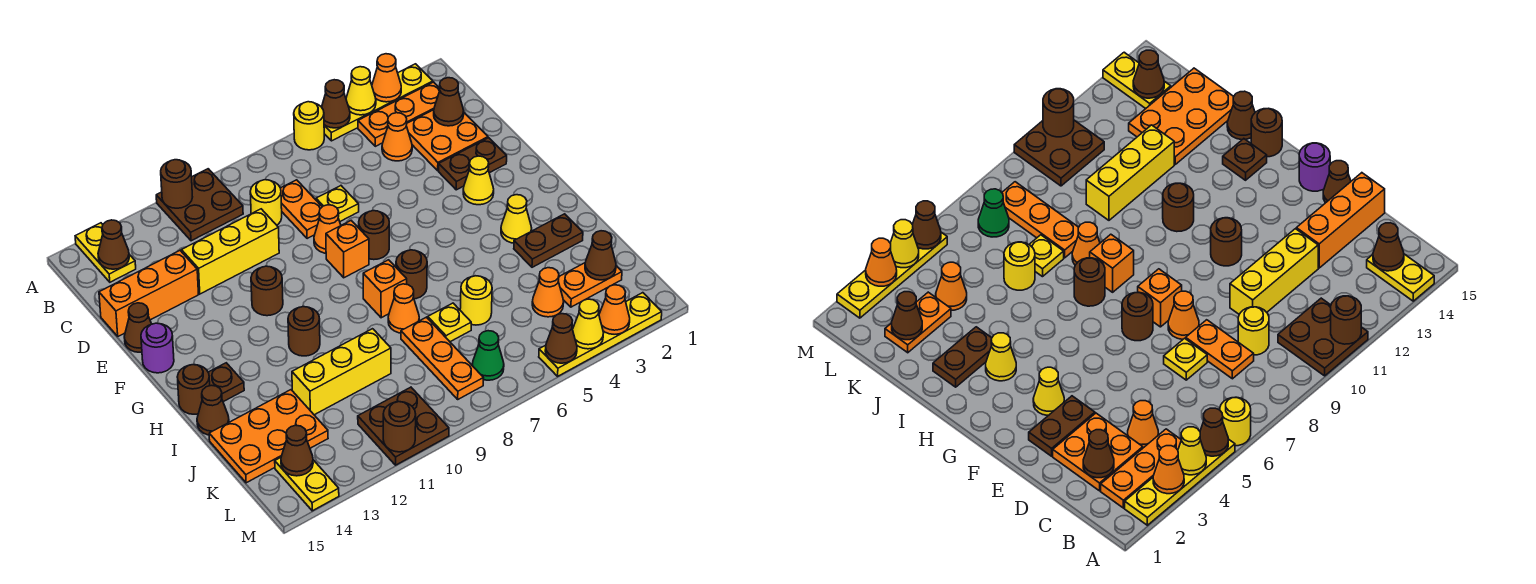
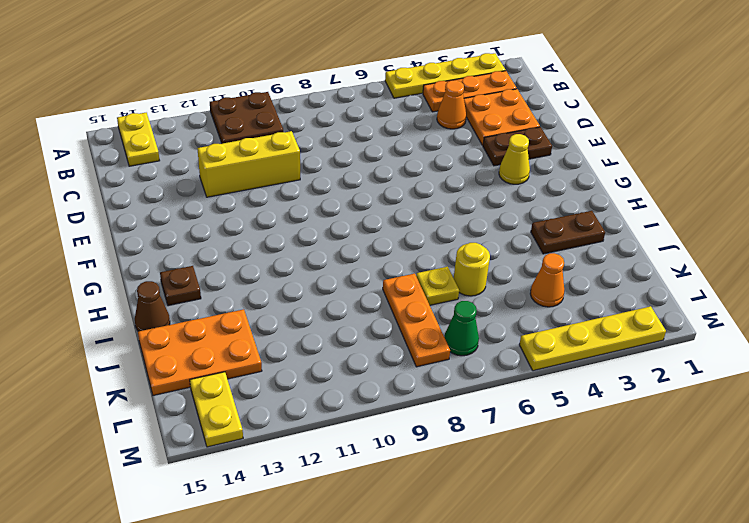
none -> yellow 1x1 round brick [294,102,324,150]
none -> orange 1x2 plate [281,180,322,239]
none -> yellow 1x1 round brick [250,180,282,225]
none -> yellow 1x1 plate [316,186,359,221]

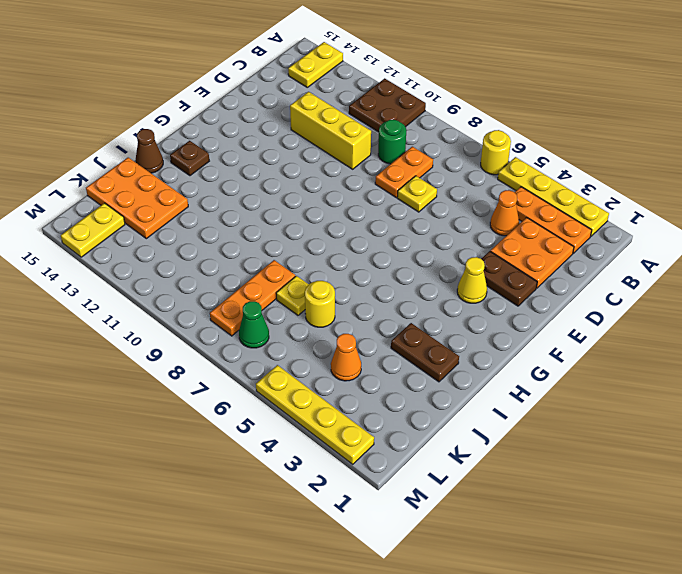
green 1x1 round brick [378,120,406,164] -> yellow 1x1 round brick [250,180,282,225]
none -> orange 1x3 brick [99,251,199,336]
none -> orange 1x1 cone [314,205,341,253]
none -> brown 1x1 cone [124,303,151,352]
none -> brown 1x1 round brick [359,211,389,260]

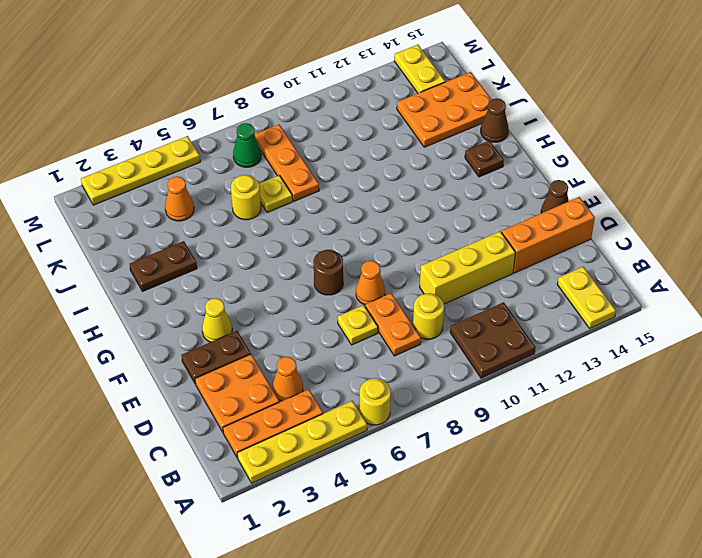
none -> orange 1x1 brick [326,221,369,278]
none -> brown 1x1 round brick [251,266,283,316]
none -> purple 1x1 round brick [141,323,174,373]
none -> yellow 1x1 cone [501,195,532,243]

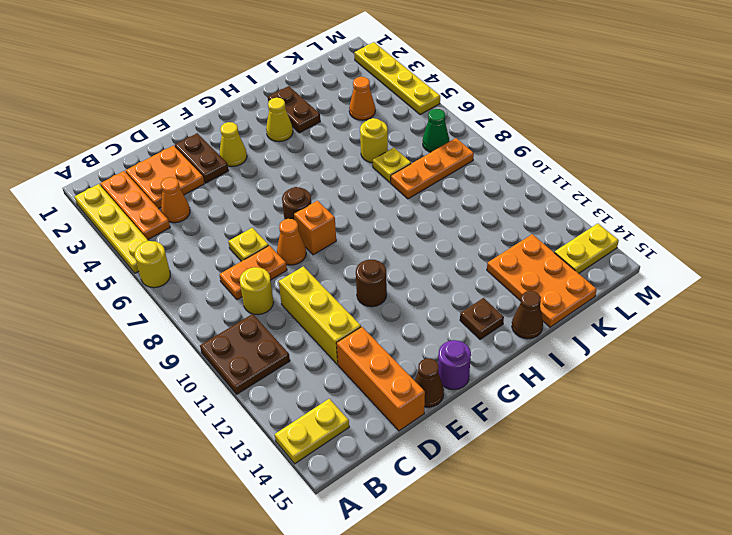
none -> brown 1x1 round brick [396,250,427,299]
none -> orange 1x1 brick [363,260,407,318]
none -> brown 1x1 round brick [288,307,320,356]
none -> brown 1x1 round brick [177,365,210,414]

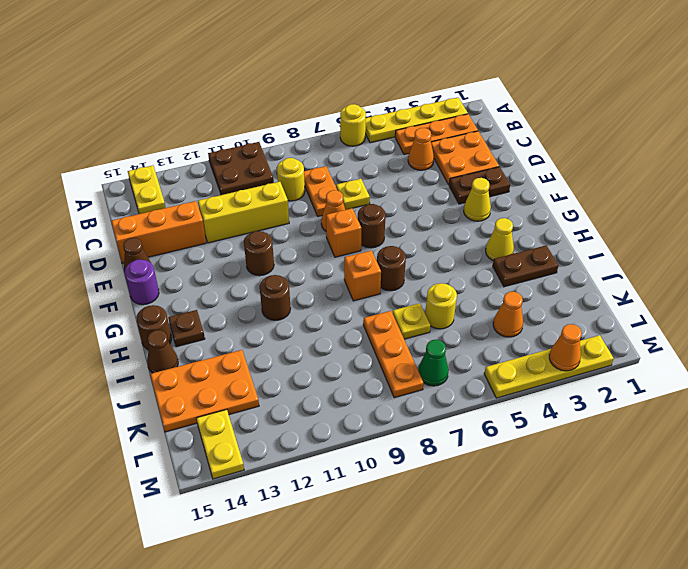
none -> orange 1x1 cone [388,284,419,333]
none -> yellow 1x3 brick [292,329,391,415]
none -> orange 1x2 plate [558,263,622,307]
none -> brown 2x2 plate [358,387,449,465]

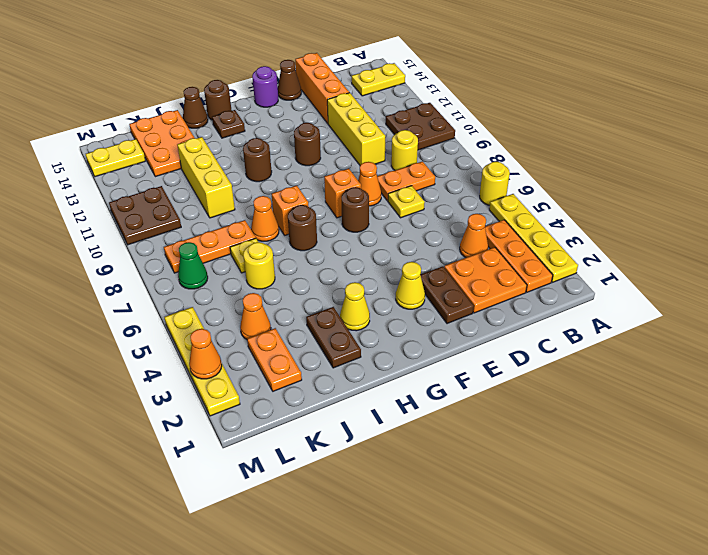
none -> orange 1x1 cone [372,54,401,102]
none -> yellow 1x1 cone [346,67,376,115]
none -> brown 1x1 cone [322,80,350,128]
none -> brown 1x1 round brick [161,160,192,208]

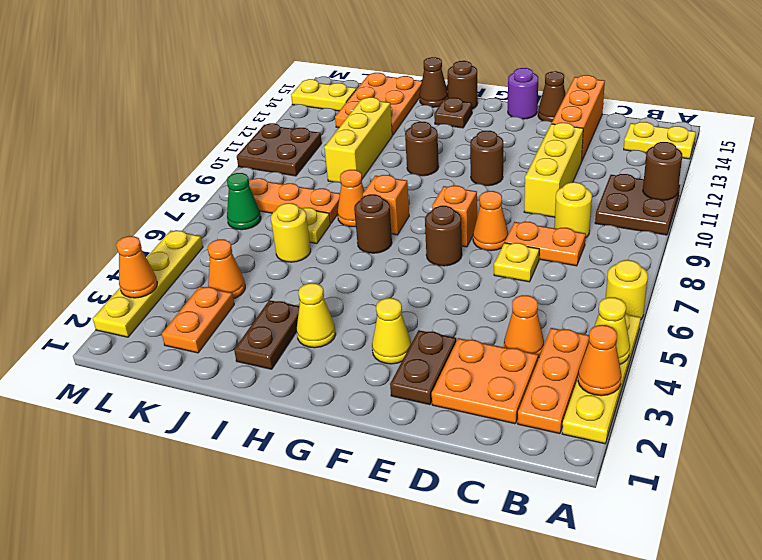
none -> brown 1x1 cone [322,80,350,128]
none -> brown 1x1 cone [98,220,129,269]
none -> brown 1x1 cone [434,78,464,126]
none -> brown 1x1 cone [585,231,616,280]

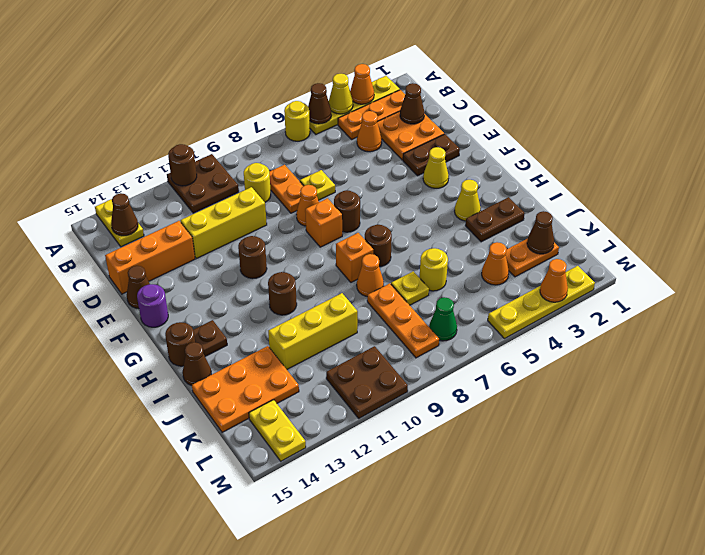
none -> brown 1x1 cone [281,425,313,476]
none -> yellow 1x1 cone [573,299,603,349]
none -> brown 1x1 cone [545,314,577,363]
none -> brown 1x1 round brick [383,402,416,452]

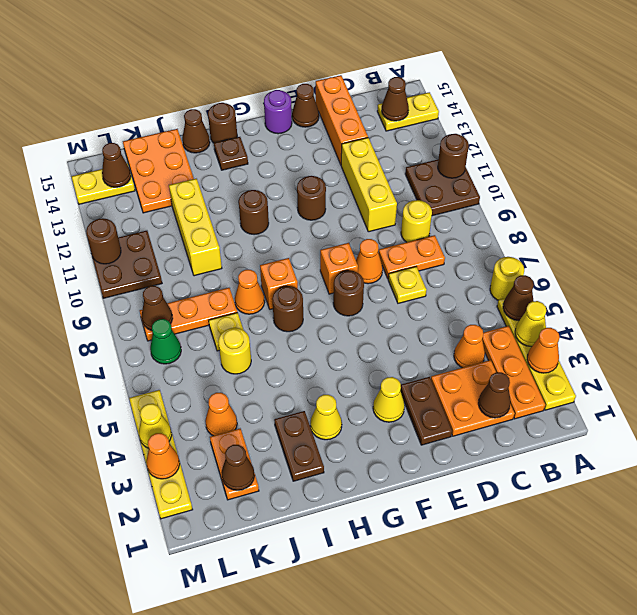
brown 1x1 cone [142,286,173,331] -> brown 1x1 cone moved to [545,314,577,363]

